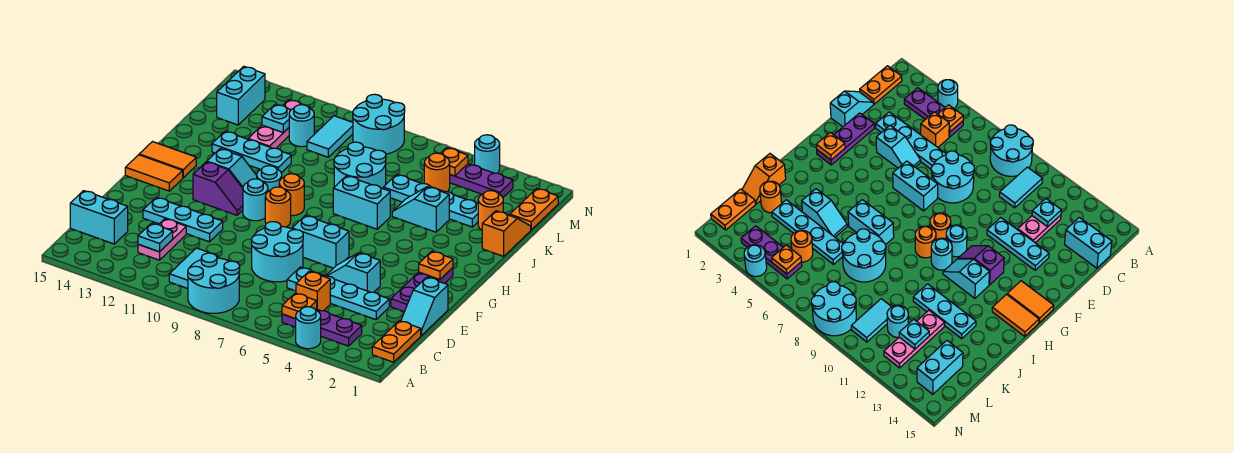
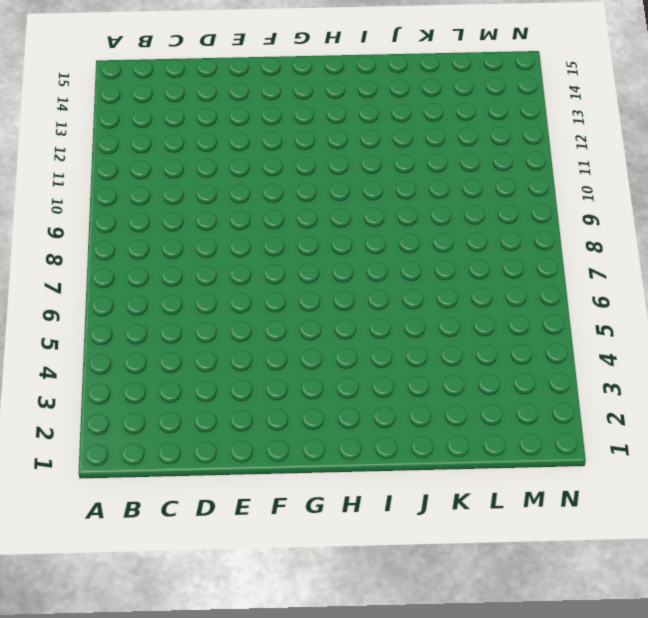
none -> cyan 1x1 round brick [296,307,321,349]
none -> cyan 2x2 round brick [188,253,240,313]
none -> orange 1x2 plate [372,321,421,362]
none -> purple 1x3 plate [282,309,362,346]

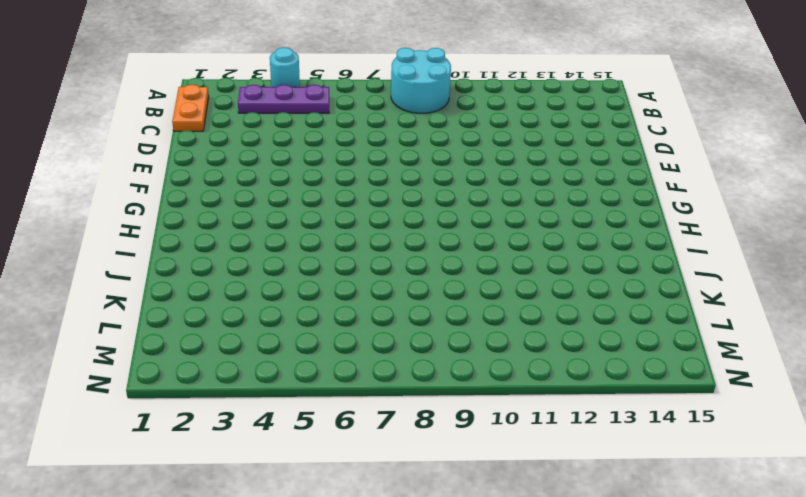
none -> cyan 1x2 tile [169,248,218,289]
none -> orange 1x1 brick [296,271,330,311]
none -> pink 1x2 plate [138,219,186,260]
none -> cyan 1x2 brick [70,191,128,244]

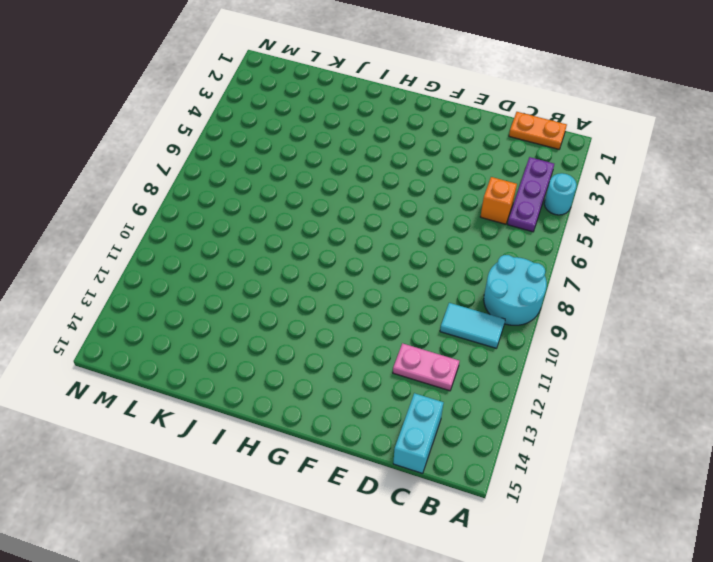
none -> cyan 1x2 slope [401,277,448,336]
none -> cyan 1x4 plate [287,267,389,320]
none -> cyan 2x2 round brick [251,222,303,282]
none -> purple 1x3 plate [391,268,453,312]

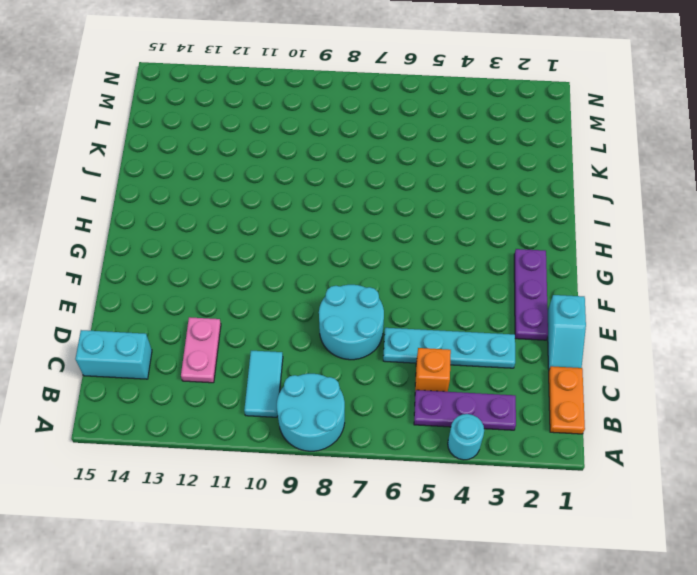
none -> cyan 1x2 slope [326,253,380,292]
none -> cyan 1x3 plate [143,197,223,242]
none -> cyan 1x2 brick [292,216,349,268]
none -> orange 1x1 round brick [265,187,291,227]

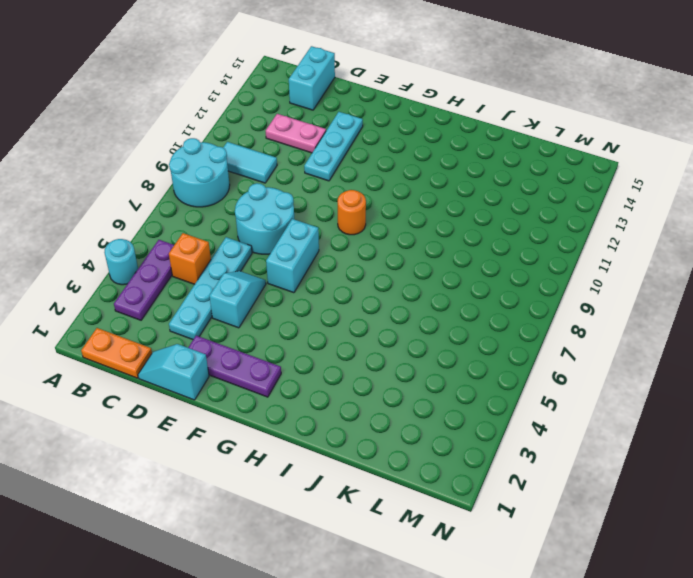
none -> cyan 1x1 round brick [243,179,268,221]
none -> purple 1x2 slope [193,162,243,215]
none -> orange 1x2 tile [125,155,183,191]
none -> orange 1x1 round brick [279,174,304,216]

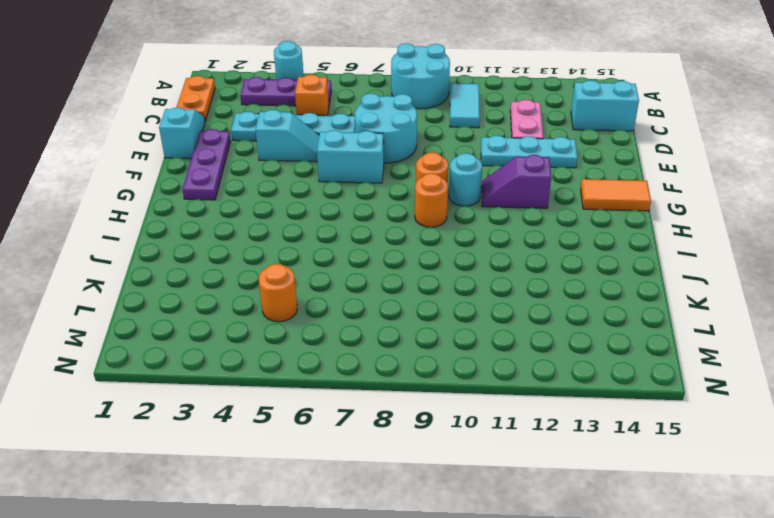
none -> cyan 1x1 round brick [257,166,282,191]
none -> cyan 1x2 slope [207,149,257,188]
none -> orange 1x2 tile [139,142,196,178]
none -> cyan 1x2 brick [333,176,390,229]

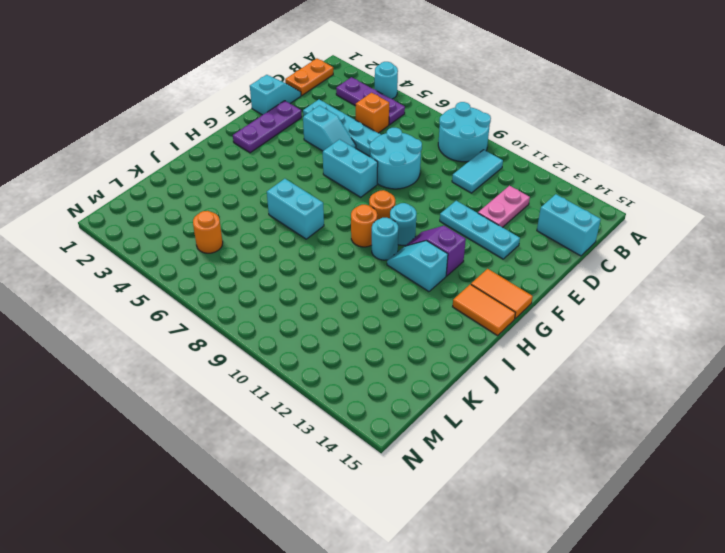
none -> orange 1x2 slope [482,211,531,256]
none -> cyan 1x2 slope [392,187,449,232]
none -> cyan 2x2 round brick [334,142,386,189]
none -> cyan 1x3 plate [212,131,291,173]

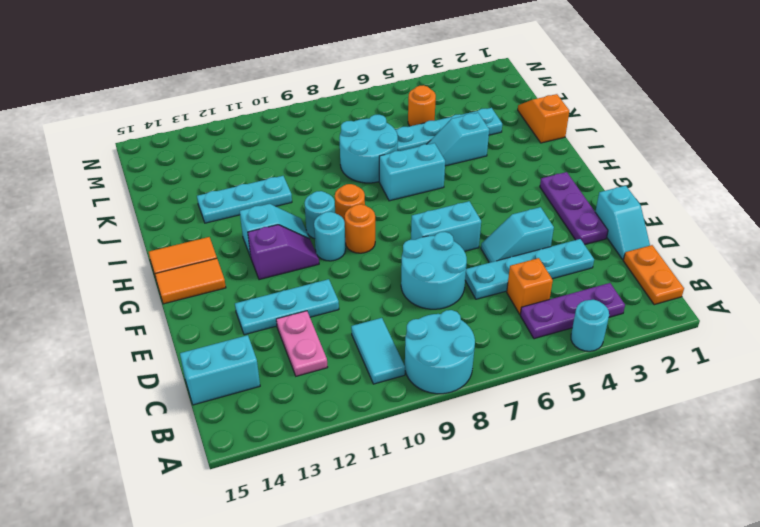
none -> orange 1x1 round brick [478,191,503,230]
none -> pink 1x3 plate [248,100,310,148]
none -> orange 1x2 plate [510,189,558,230]
none -> cyan 1x2 tile [307,116,353,157]

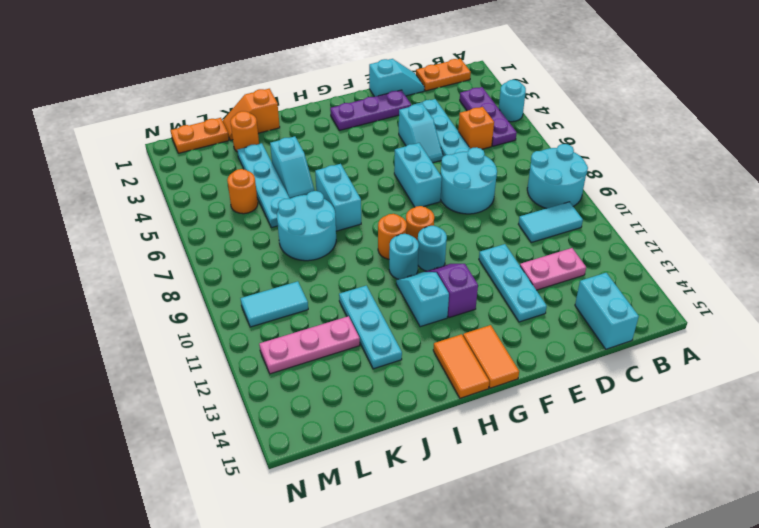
none -> cyan 1x1 round brick [289,104,314,147]
none -> cyan 1x2 brick [217,66,265,125]
none -> purple 1x3 plate [450,164,513,197]
none -> cyan 2x2 round brick [353,94,405,154]

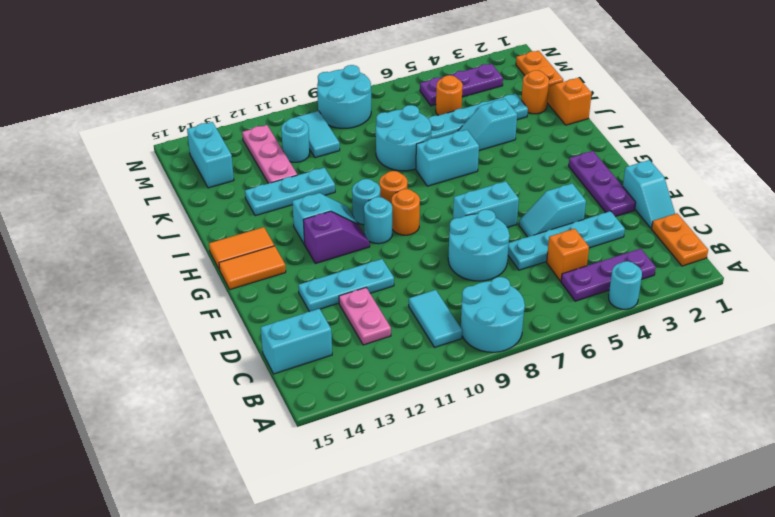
none -> cyan 1x1 round brick [475,135,500,173]
none -> orange 1x1 plate [282,293,317,319]
none -> cyan 1x1 plate [138,223,173,252]
none -> orange 1x1 plate [419,251,453,279]

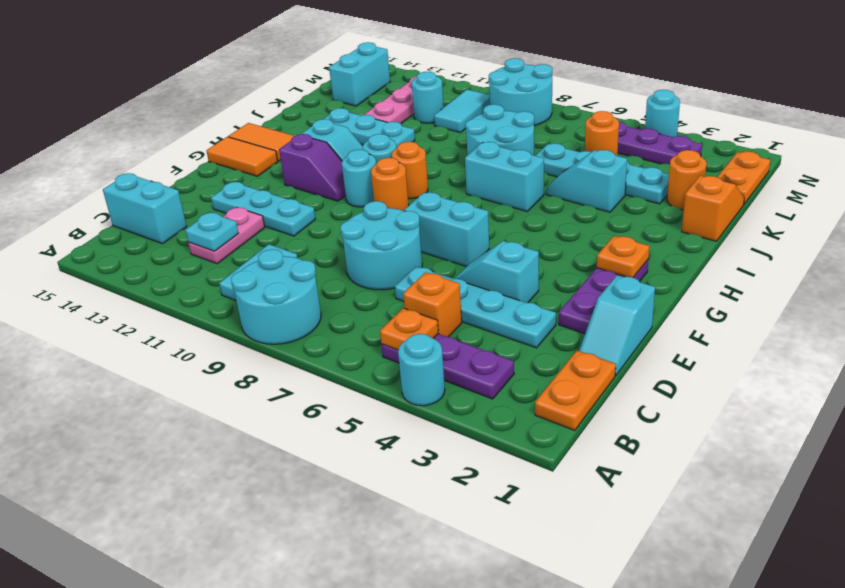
none -> cyan 1x1 plate [262,104,291,133]
none -> orange 1x1 plate [440,148,468,176]

